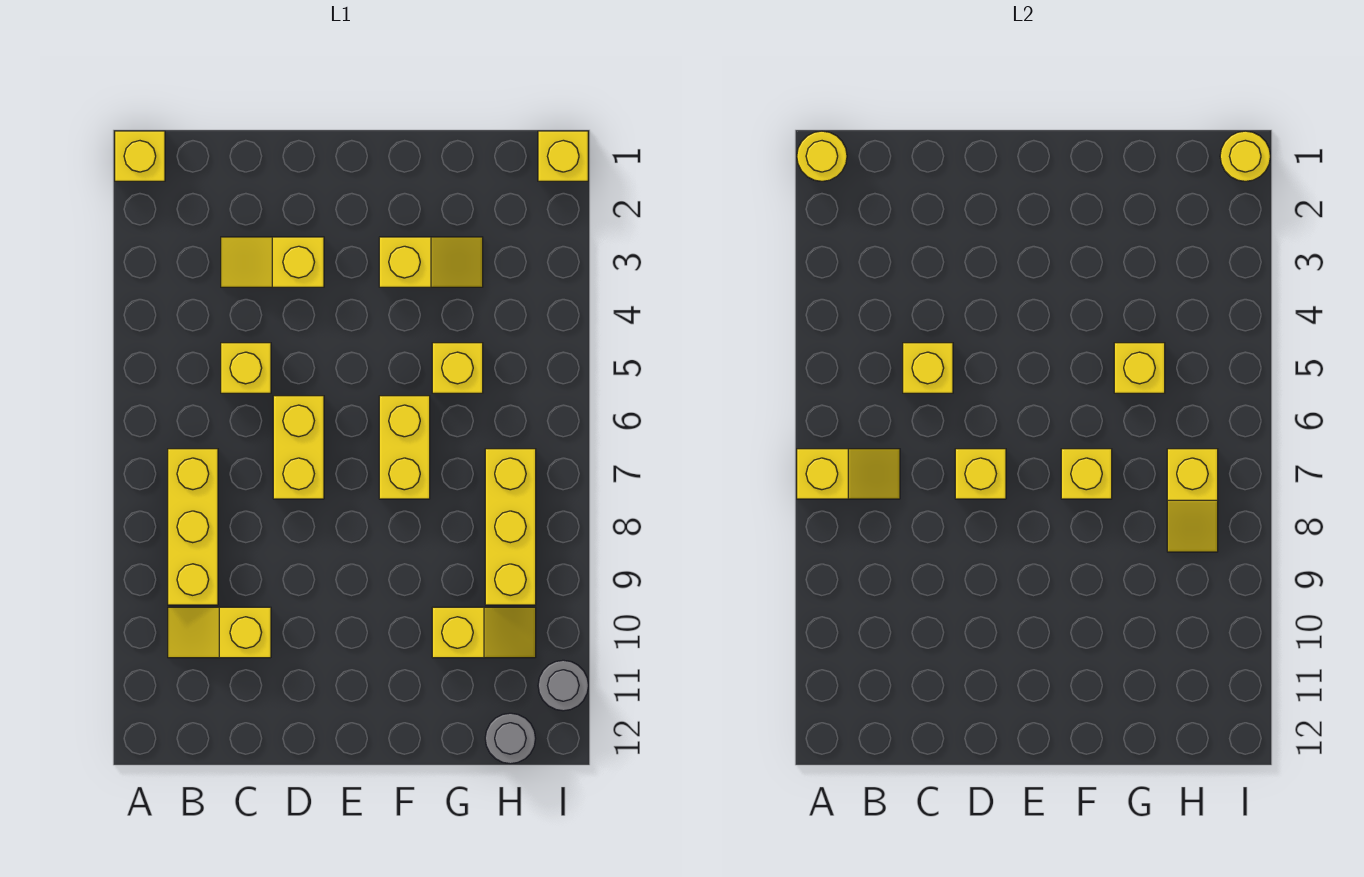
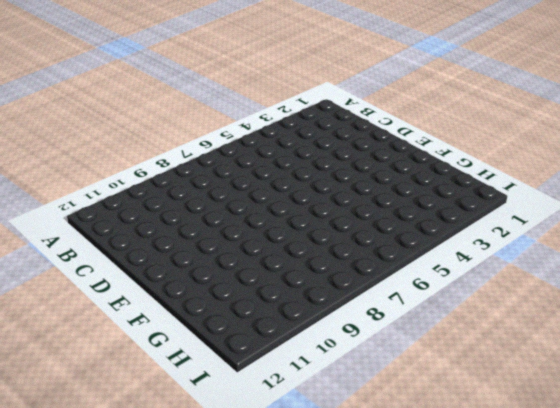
none -> yellow 1x1 brick [115,131,165,181]
none -> yellow 1x3 brick [168,449,218,605]
none -> yellow 1x2 slope [168,607,271,658]

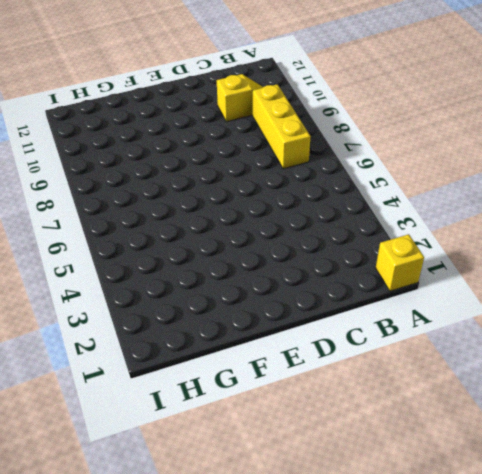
none -> yellow 1x2 slope [221,237,324,287]
none -> yellow 1x1 brick [221,343,271,393]
none -> yellow 1x2 brick [273,396,324,499]

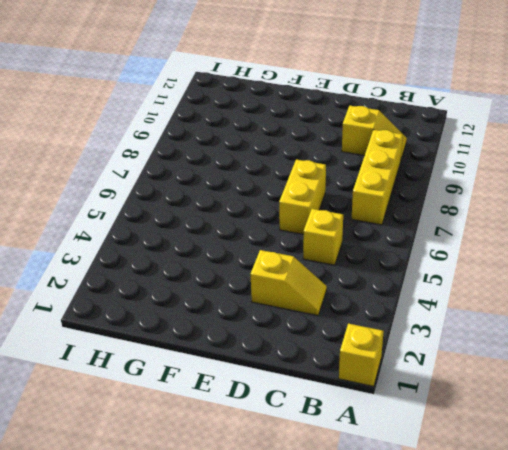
none -> yellow 1x2 slope [379,237,483,287]
none -> yellow 1x2 brick [379,396,430,499]
none -> yellow 1x1 brick [432,343,483,393]

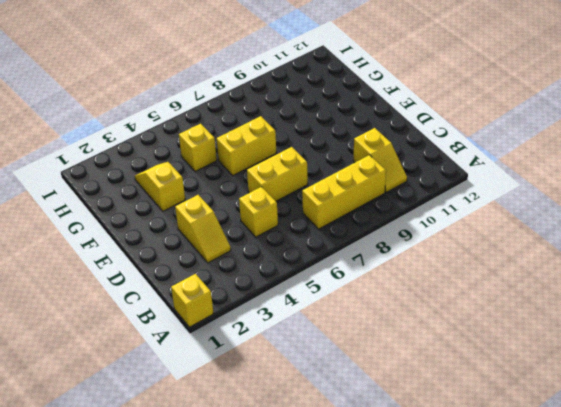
none -> yellow 1x2 slope [432,607,536,658]
none -> yellow 1x3 brick [485,449,536,605]
none -> grey 1x1 round brick [485,713,536,764]

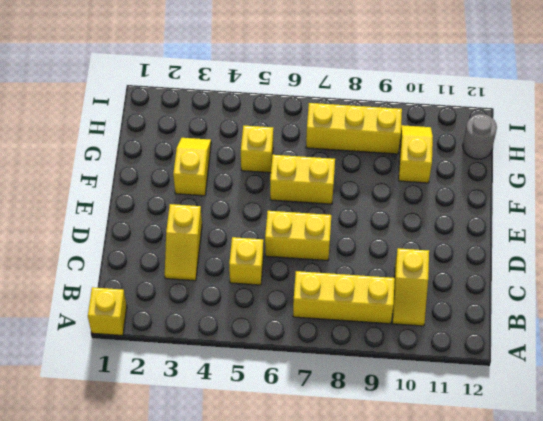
none -> yellow 1x1 brick [538,131,588,181]
none -> grey 1x1 round brick [538,660,588,711]
none -> yellow 1x1 round brick [797,131,847,181]

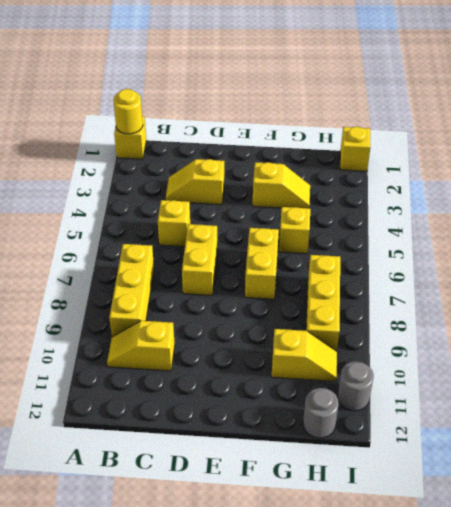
none -> yellow 1x2 slope [797,449,900,499]
none -> yellow 1x1 brick [903,343,953,393]
none -> yellow 1x1 brick [955,449,1006,499]

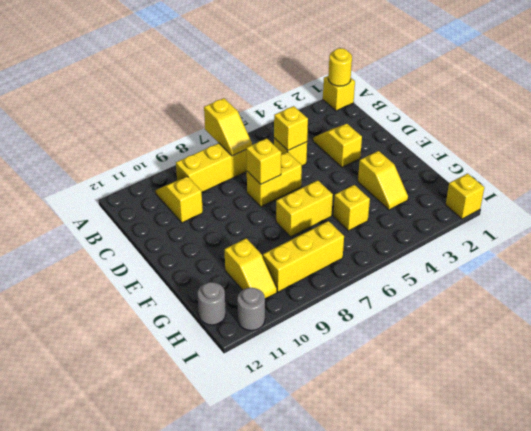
none -> yellow 1x1 brick [1061,449,1112,499]
none -> yellow 1x1 brick [1114,343,1165,393]
none -> yellow 1x2 slope [1167,449,1218,552]

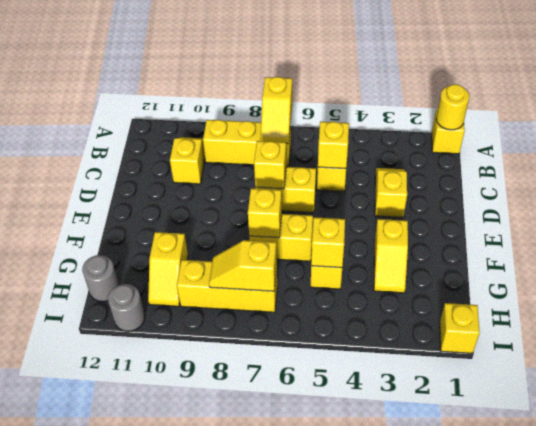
none -> yellow 1x1 round brick [1220,131,1270,181]

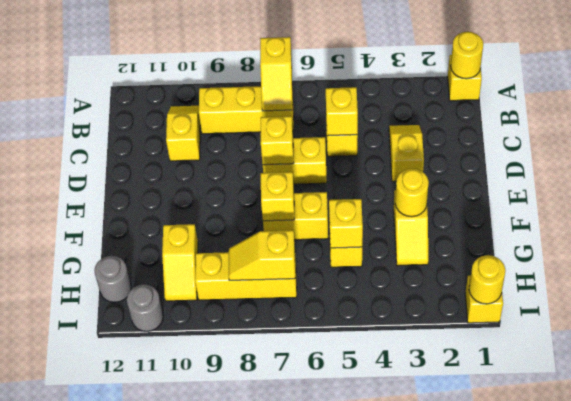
yellow 1x1 round brick [395,169,429,217] -> none

